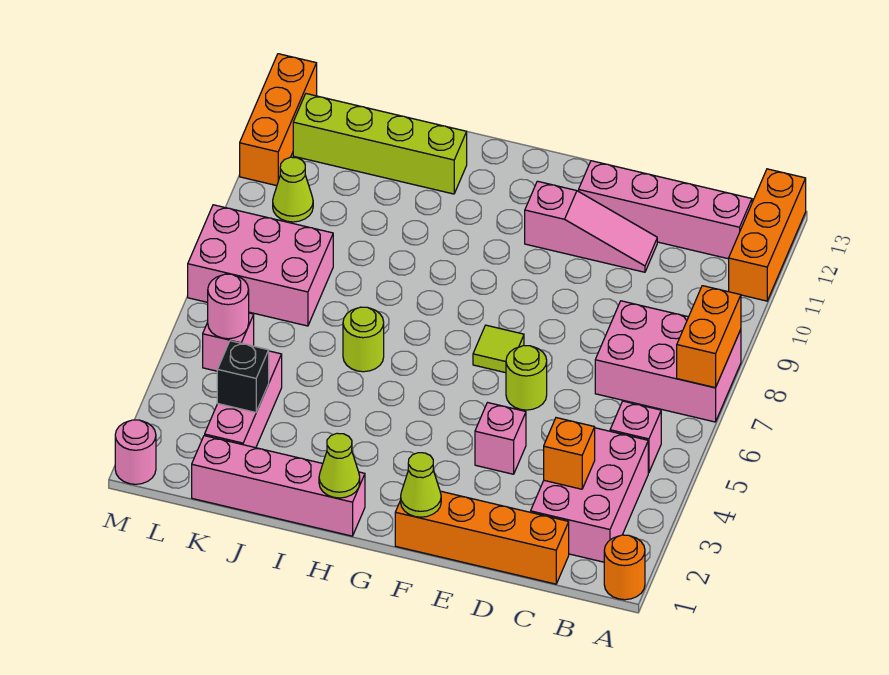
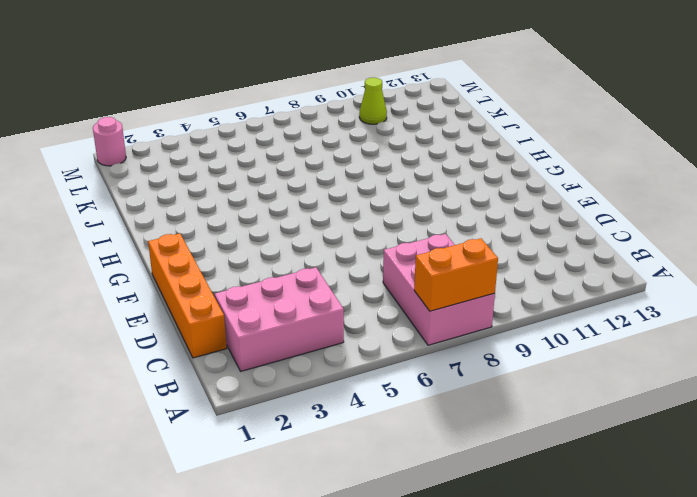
none -> orange 1x1 round brick [604,535,645,600]
none -> orange 1x3 brick [729,169,806,301]
none -> pink 1x1 brick [610,401,661,473]

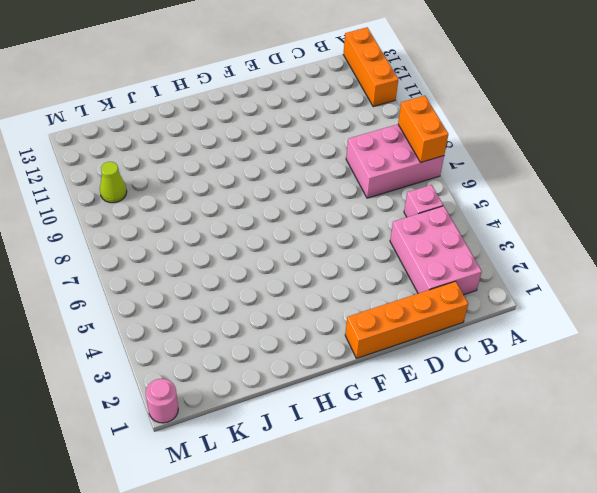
none -> orange 1x1 round brick [604,535,645,600]
none -> pink 1x4 brick [579,161,752,259]
none -> pink 1x3 slope [525,181,657,272]

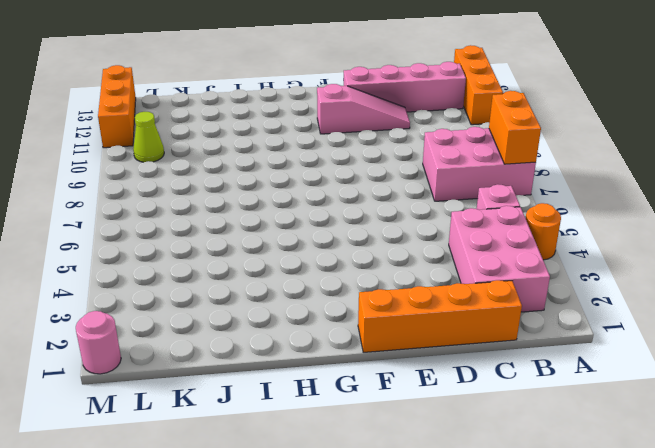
orange 1x1 round brick [526,203,561,260] -> orange 1x1 round brick moved to [604,535,645,600]
none -> pink 1x1 brick [475,403,526,474]
none -> lime 1x1 round brick [506,346,547,410]
none -> lime 1x1 tile [473,325,524,373]

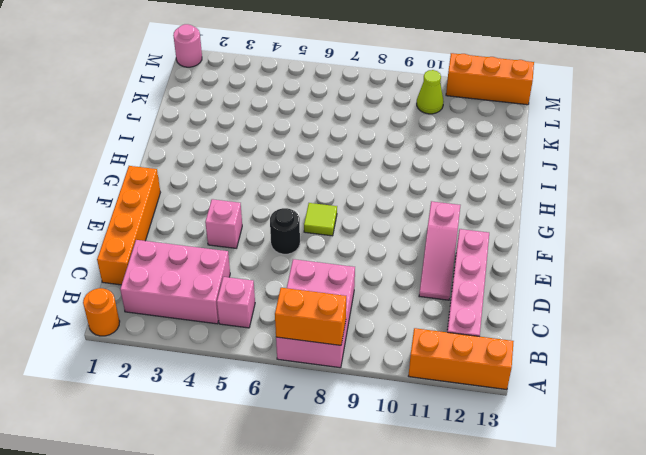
black 1x1 round brick [270,208,300,254] -> lime 1x1 round brick [506,346,547,410]
none -> pink 1x4 brick [192,436,365,536]
none -> lime 1x1 round brick [343,307,384,372]
none -> lime 1x4 brick [293,94,467,194]

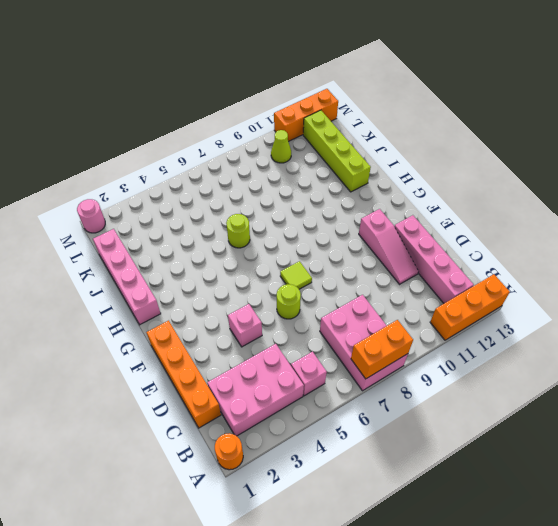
none -> pink 1x3 brick [205,351,282,448]
none -> pink 2x3 brick [188,205,333,326]
none -> pink 1x1 brick [203,313,254,371]

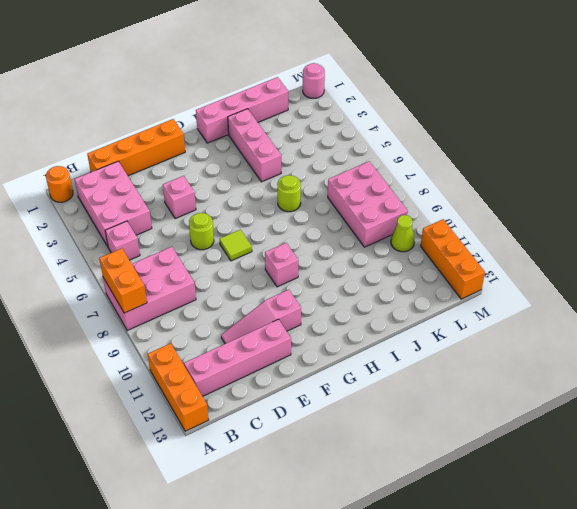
pink 1x1 brick [265,243,298,287] -> pink 1x1 brick moved to [203,313,254,371]
pink 1x3 brick [228,109,281,182] -> pink 1x3 brick moved to [205,351,282,448]
pink 2x3 brick [328,161,408,247] -> pink 2x3 brick turned to [188,205,333,326]
none -> lime 1x4 brick [293,94,467,194]
none -> orange 1x1 brick [544,418,595,489]
none -> lime 1x1 cone [401,453,441,517]

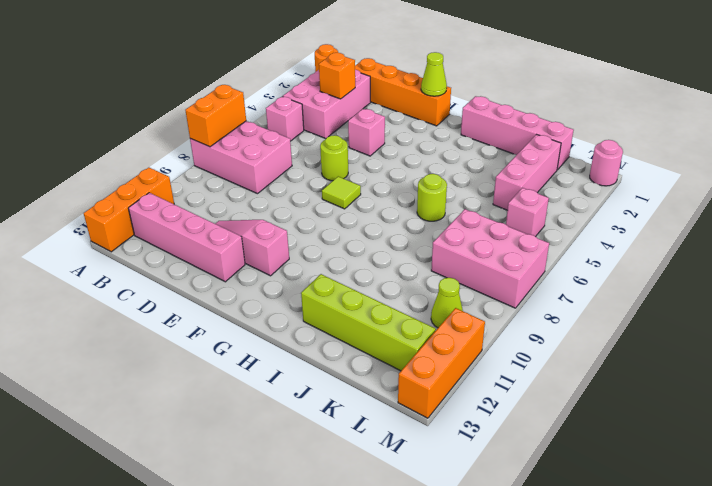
none -> lime 1x1 cone [319,433,360,498]
none -> black 1x1 brick [217,341,269,412]
none -> pink 1x1 round brick [208,274,249,339]

